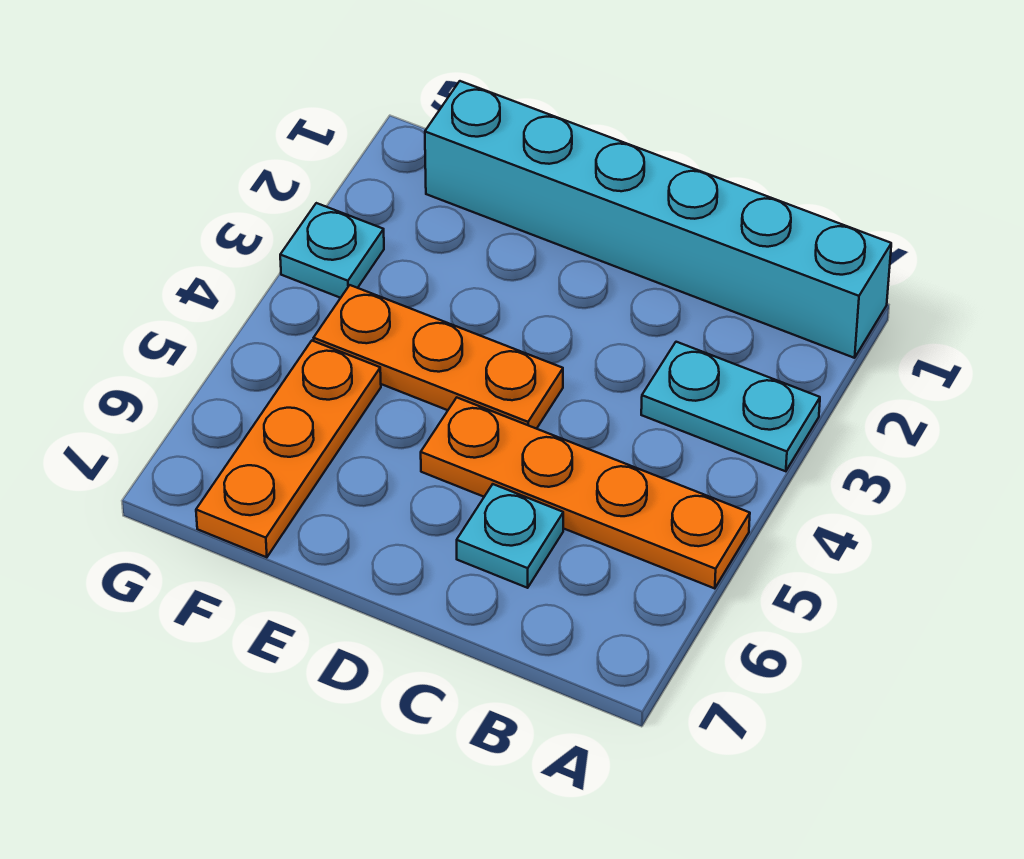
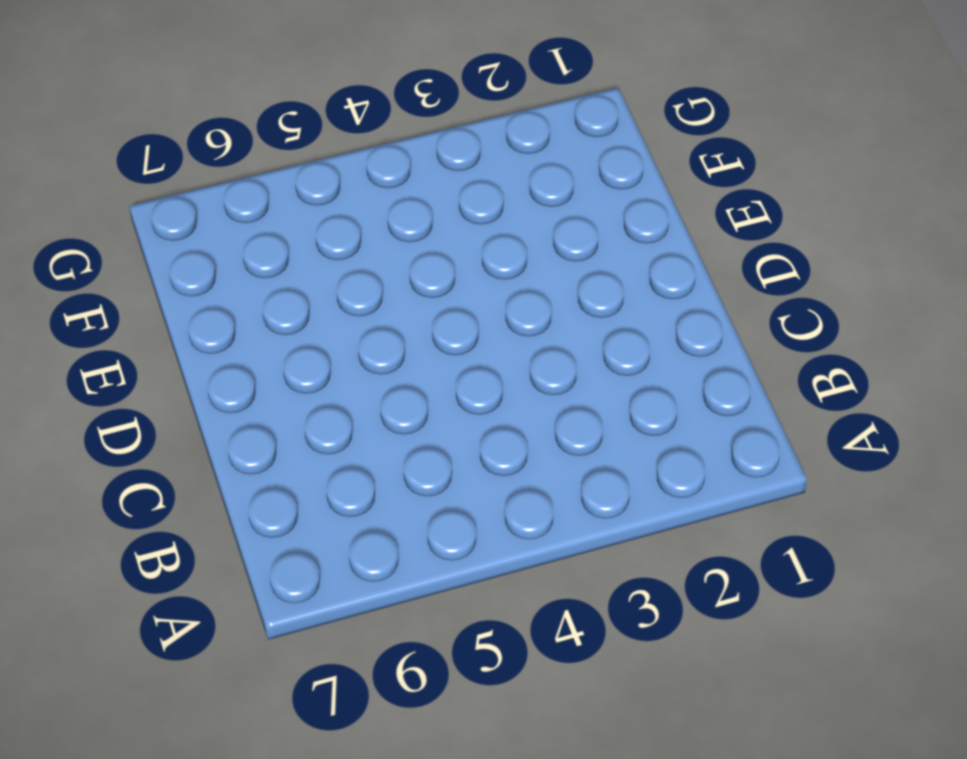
none -> cyan 1x6 brick [425,81,891,358]
none -> cyan 1x2 plate [641,342,820,471]

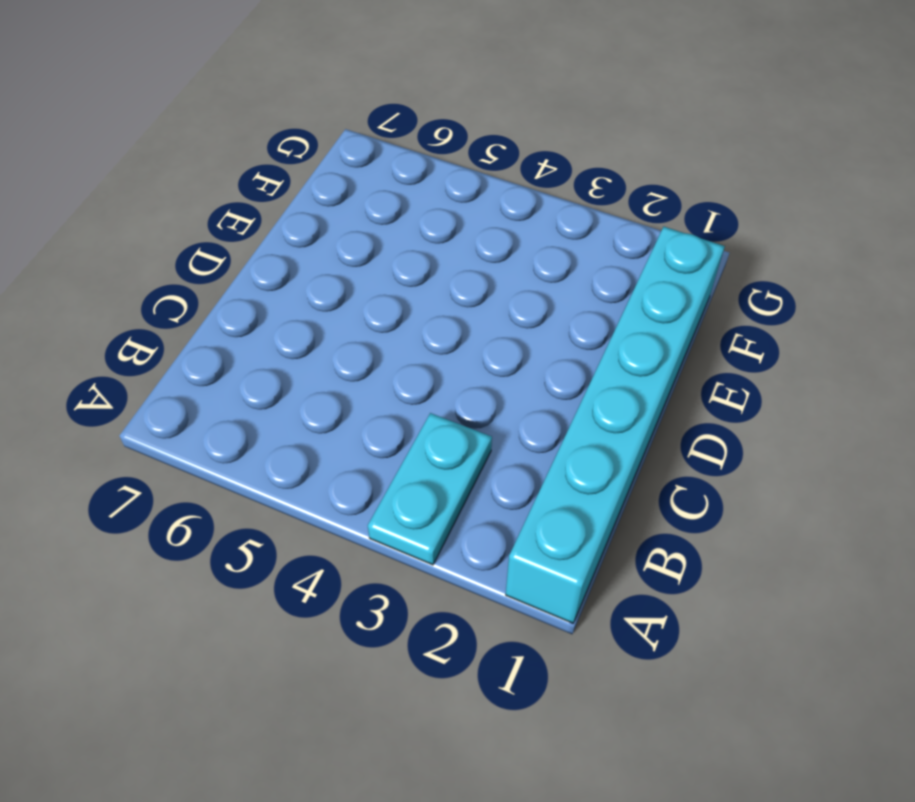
none -> orange 1x4 plate [421,398,750,588]
none -> cyan 1x1 plate [457,484,563,588]

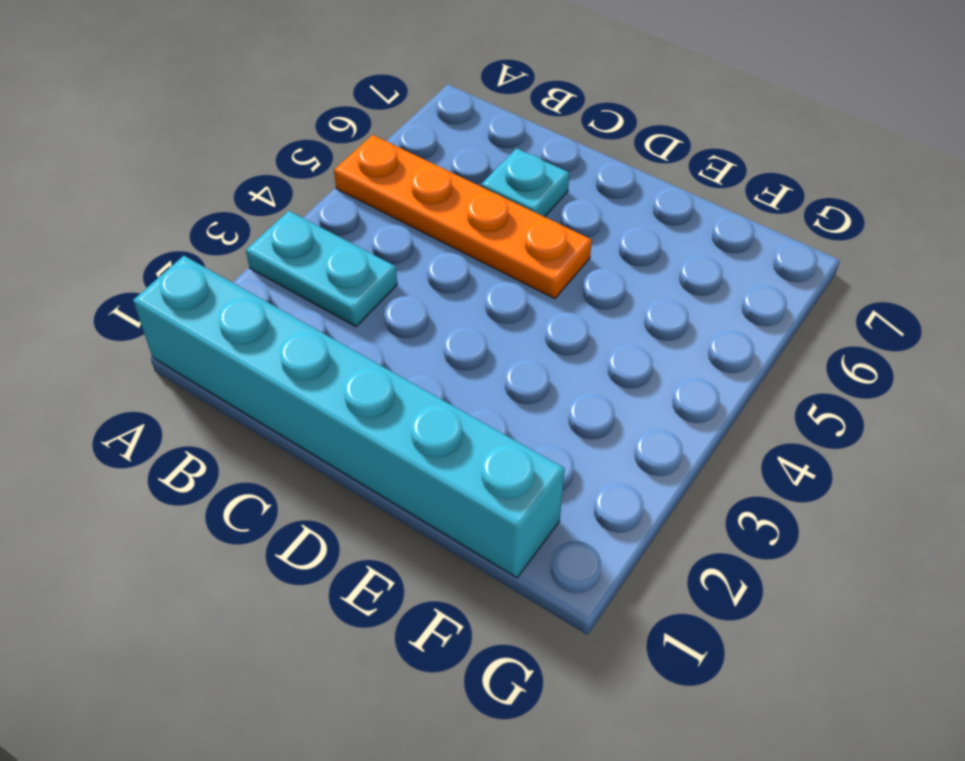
none -> orange 1x3 plate [314,285,563,429]
none -> orange 1x3 plate [196,341,381,557]

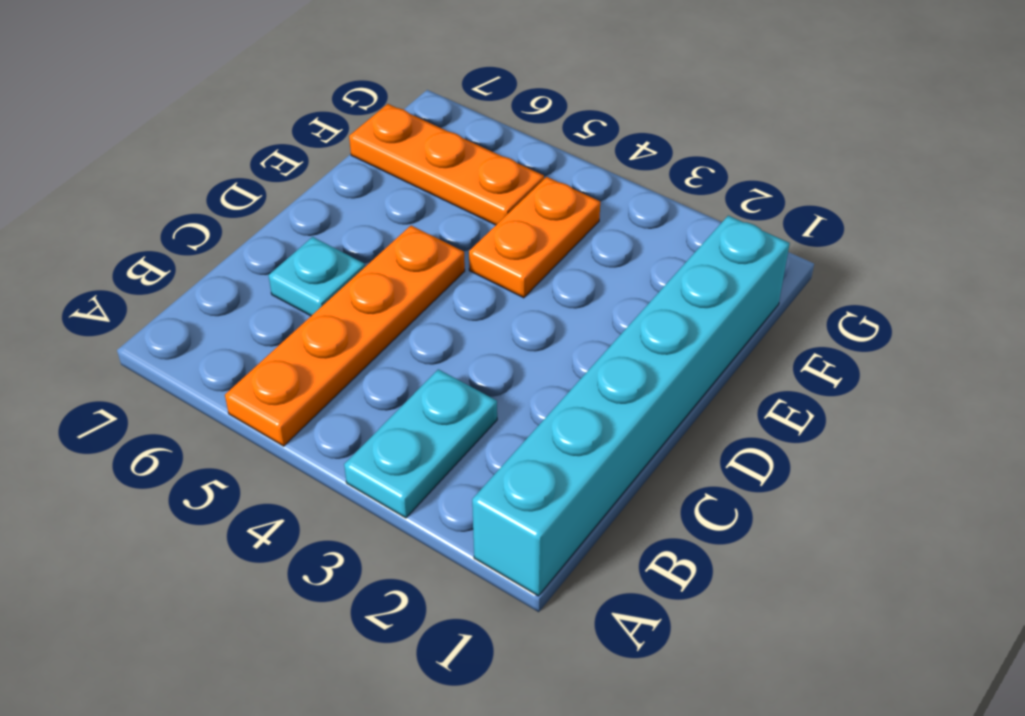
orange 1x2 plate [469,177,600,298] -> orange 1x3 plate [314,285,563,429]
none -> cyan 1x1 plate [280,203,384,298]

